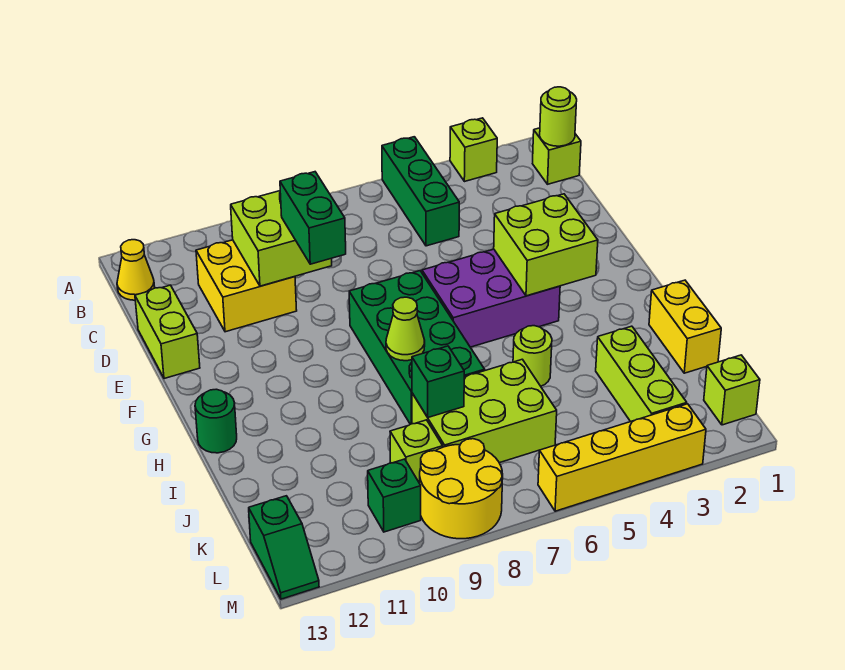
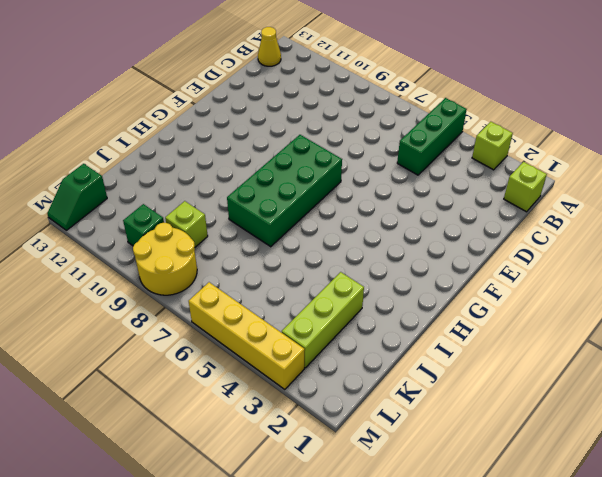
none -> yellow 2x2 brick [196,240,297,332]
none -> lime 1x2 brick [135,285,200,379]
none -> purple 2x3 brick [422,249,560,347]

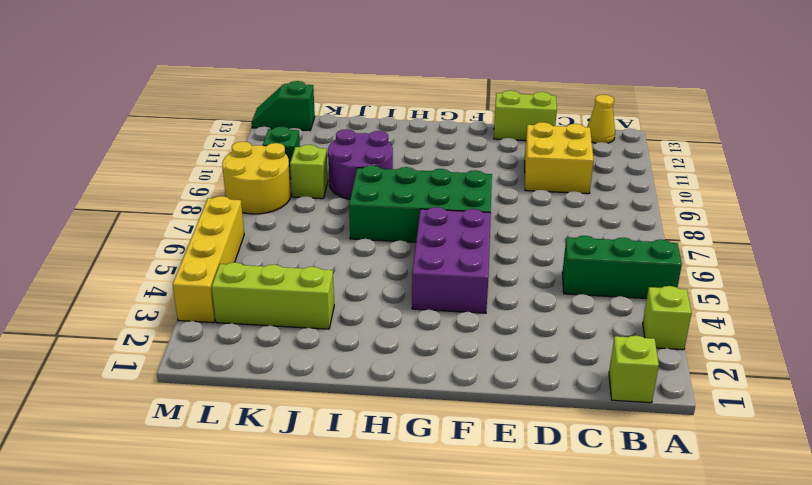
purple 2x2 round brick [328,129,393,199] -> none
none -> green 1x1 round brick [195,389,237,453]
none -> yellow 1x2 brick [649,280,721,373]
none -> lime 1x1 round brick [513,326,552,386]

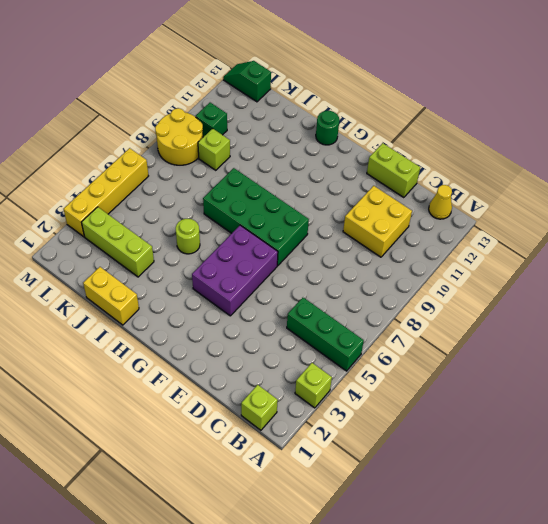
none -> lime 2x3 brick [412,359,557,463]
none -> lime 1x1 brick [704,355,760,425]
none -> lime 1x1 round brick [540,87,577,146]

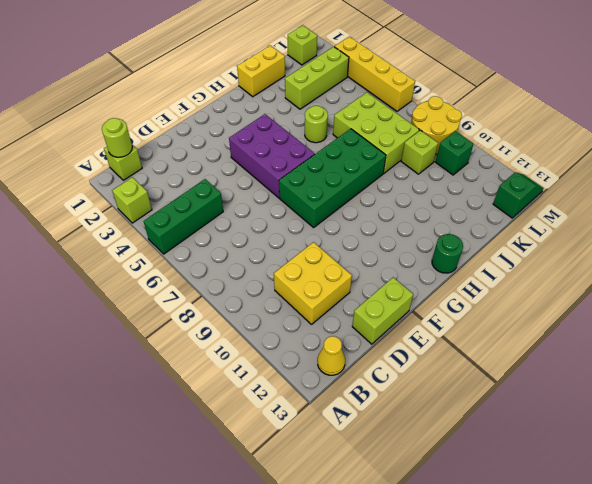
none -> lime 2x2 brick [231,191,332,286]
none -> lime 2x2 brick [494,194,598,296]
none -> lime 1x1 cone [386,297,425,361]

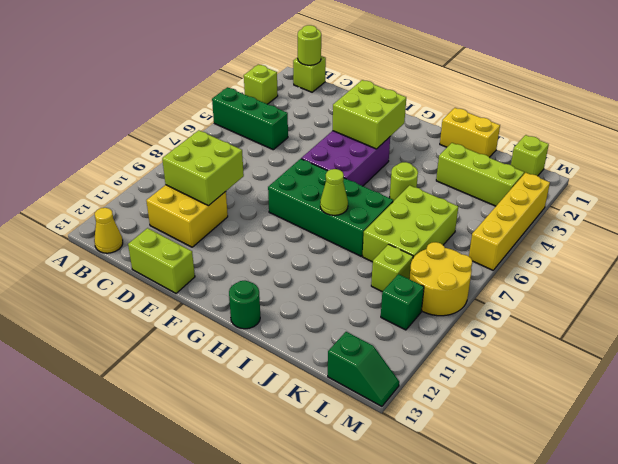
none -> green 1x1 brick [412,346,464,417]
none -> green 1x2 brick [280,172,346,264]

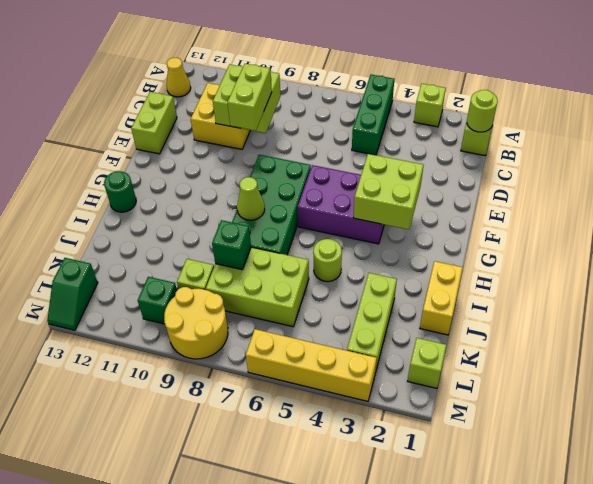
lime 1x2 brick [228,64,272,131] -> green 1x2 brick [280,172,346,264]

